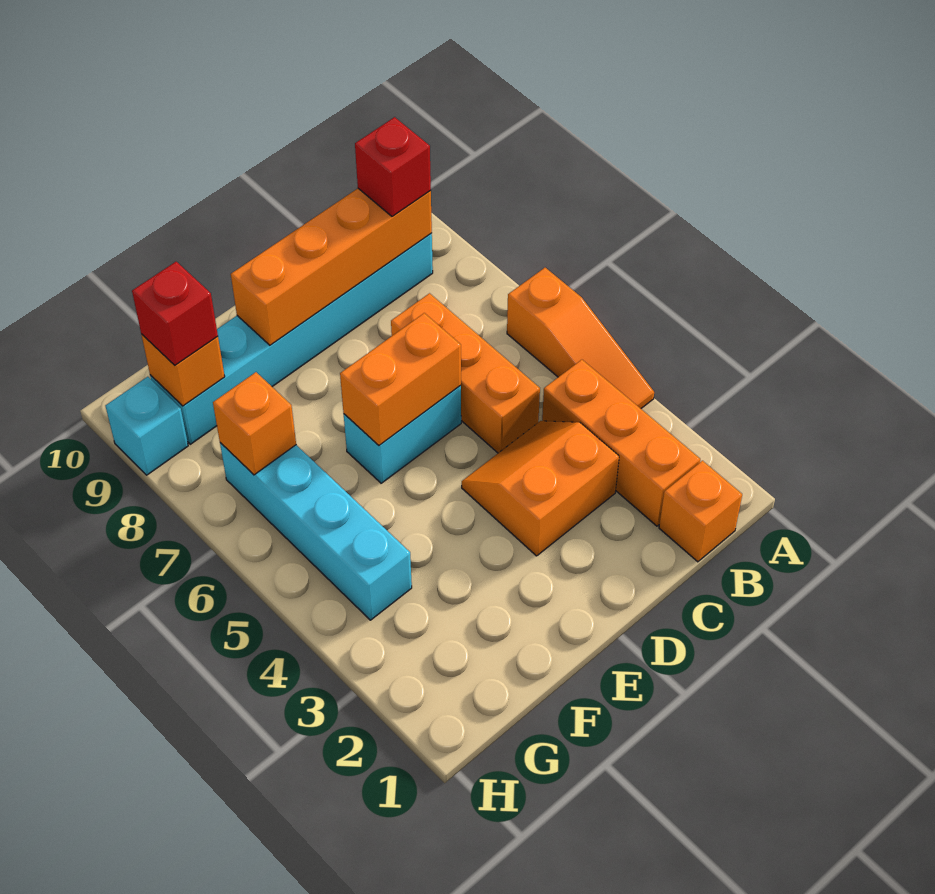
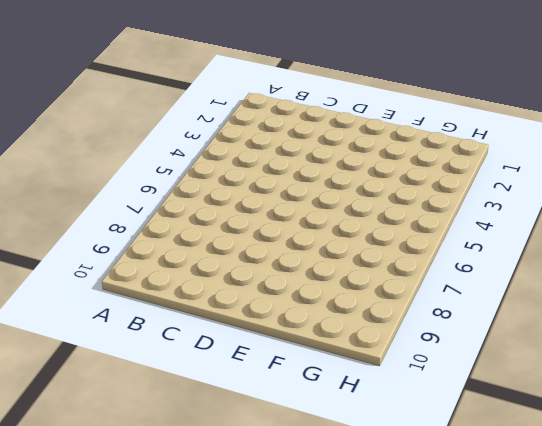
none -> orange 1x3 slope [507,268,654,409]
none -> orange 1x1 brick [659,461,742,562]
none -> orange 1x3 brick [542,360,700,526]

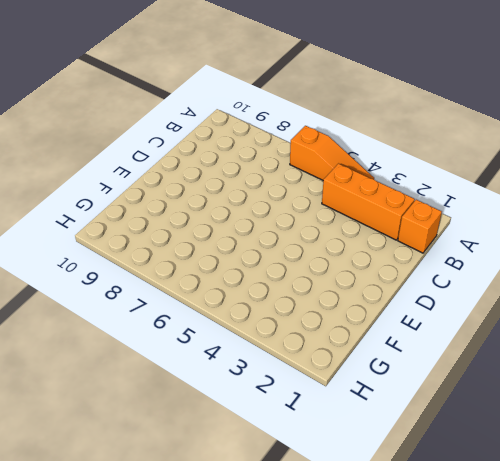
none -> cyan 1x6 brick [150,233,433,444]
none -> orange 2x2 slope [462,421,619,556]
none -> orange 1x3 brick [391,293,540,453]

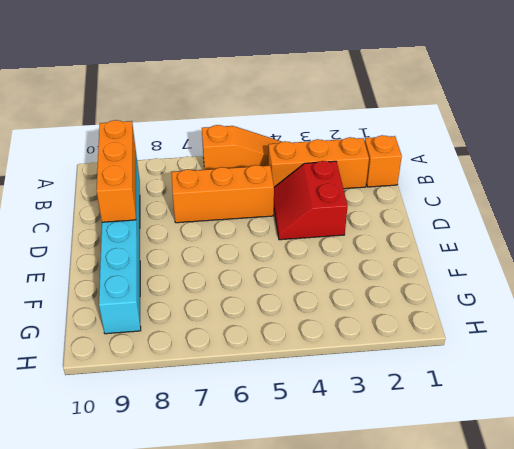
orange 1x3 brick [96,120,136,222] -> orange 1x4 brick [231,189,432,345]
red 2x2 slope [274,161,348,240] -> orange 2x2 slope [462,421,619,556]
none -> cyan 1x2 brick [344,385,461,483]
none -> cyan 1x4 brick [220,443,412,620]
none -> cyan 1x1 brick [105,377,188,475]

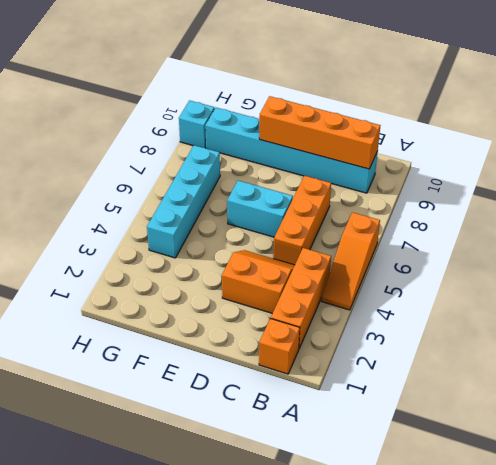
none -> orange 1x2 brick [340,313,461,445]
none -> orange 1x1 brick [213,372,296,475]
none -> orange 1x1 brick [141,334,225,406]

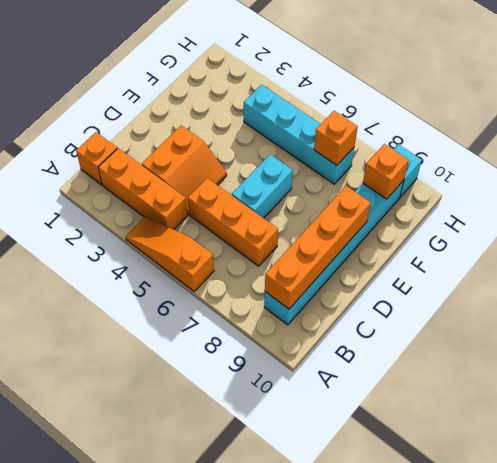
none -> orange 1x2 brick [340,313,461,445]
none -> red 1x1 brick [355,117,431,216]
none -> red 1x1 brick [132,262,218,365]

